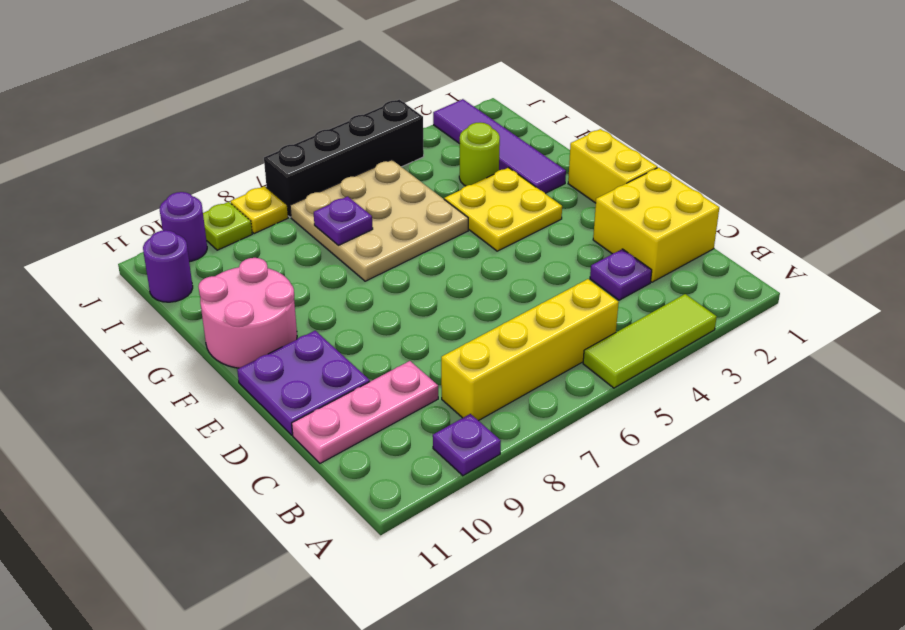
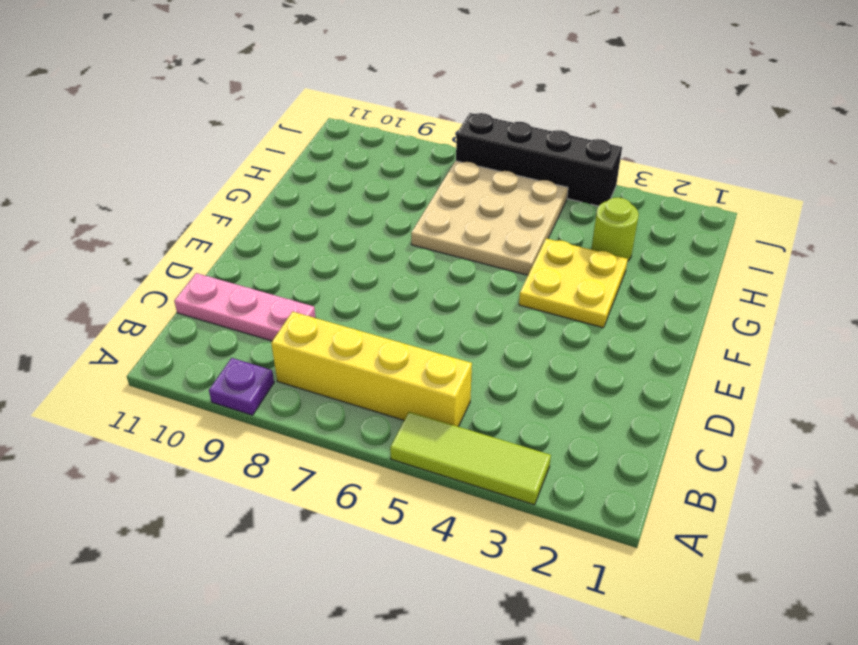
none -> yellow 2x2 brick [593,167,719,282]
none -> purple 1x1 plate [590,249,652,300]
none -> purple 2x2 plate [237,331,370,435]

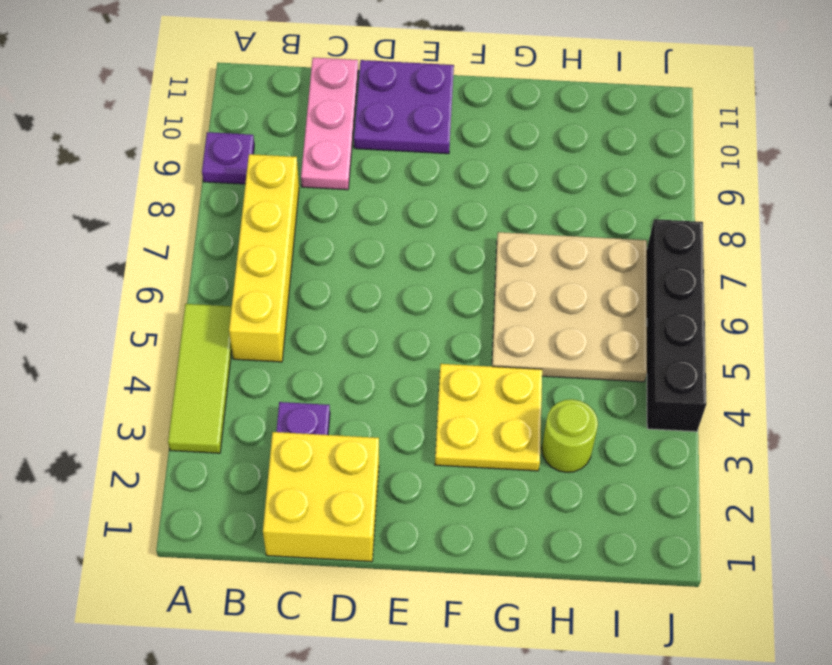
none -> yellow 1x2 brick [568,129,657,203]
none -> pink 2x2 round brick [198,258,297,368]
none -> purple 1x4 tile [433,99,566,193]

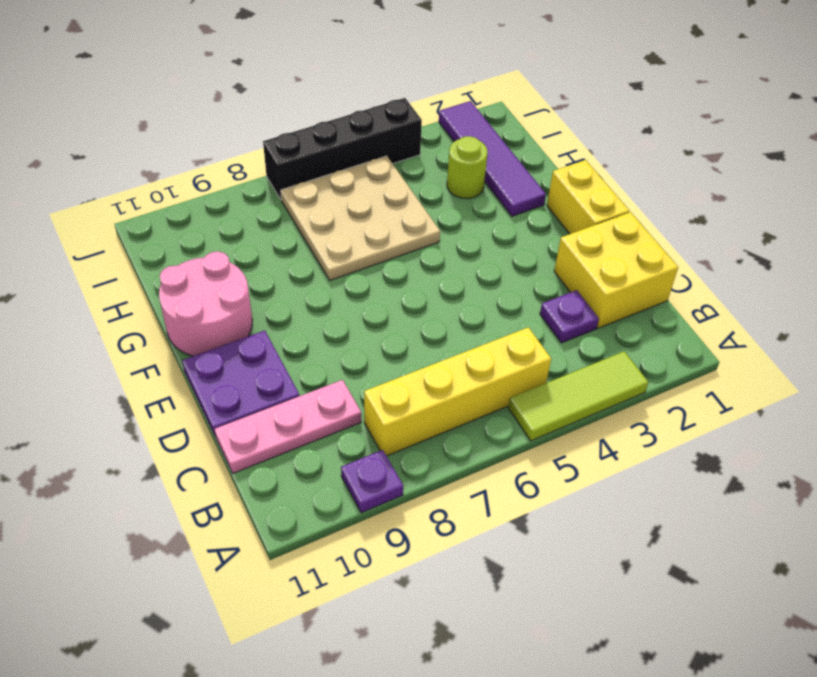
none -> yellow 2x2 plate [444,168,562,251]
none -> purple 1x1 round brick [143,230,193,302]
none -> yellow 1x1 plate [231,186,288,234]

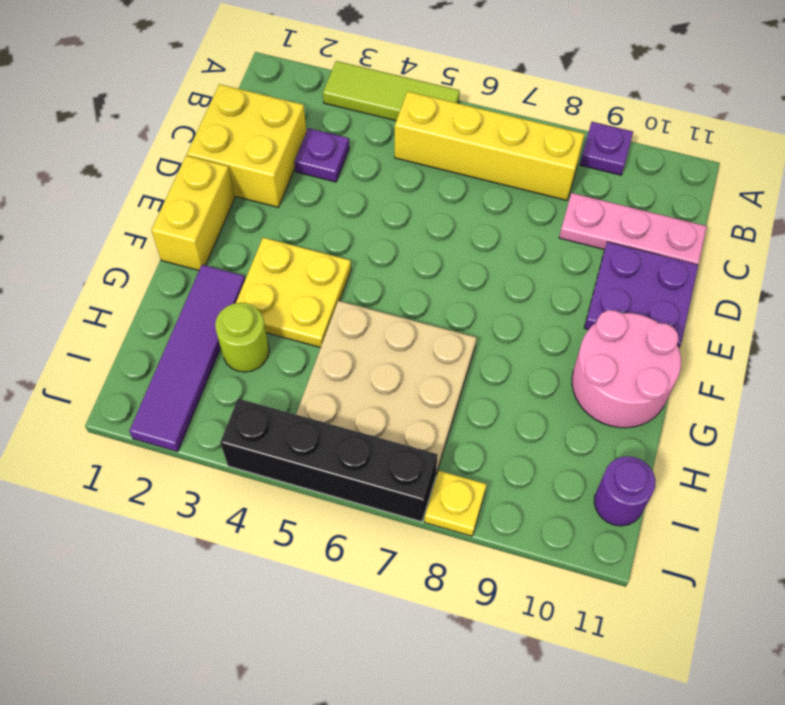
none -> lime 1x1 plate [203,202,252,250]
none -> purple 1x1 round brick [160,192,207,262]
none -> purple 1x1 plate [314,196,373,245]

